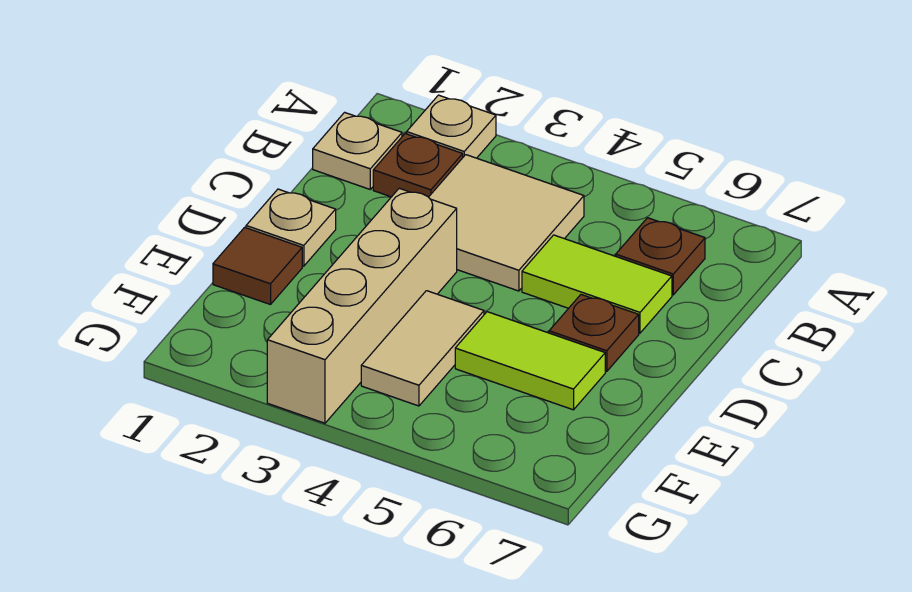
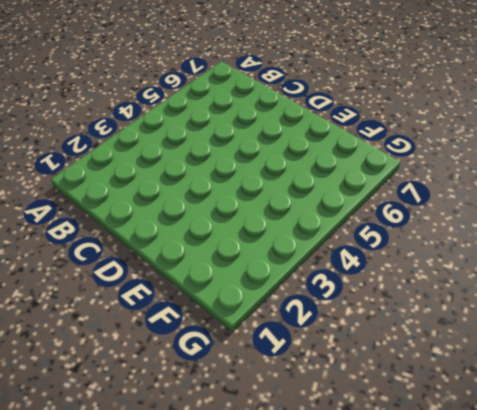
none -> tan 1x1 plate [407,95,496,158]
none -> tan 1x1 plate [313,112,402,189]
none -> brown 1x1 plate [373,134,463,197]

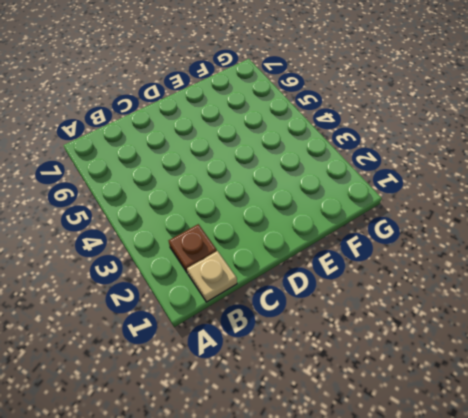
none -> tan 1x1 plate [407,95,496,158]
none -> tan 2x2 tile [429,155,584,291]
none -> brown 1x1 plate [616,218,705,295]

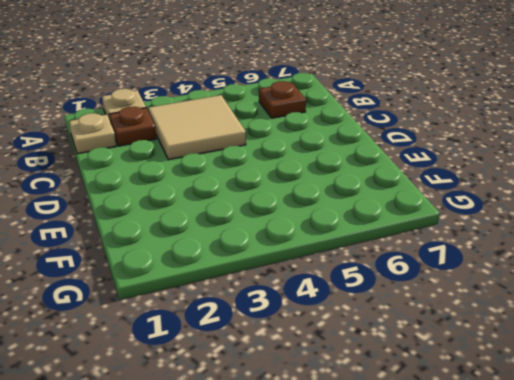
none -> lime 1x2 tile [522,235,672,333]
none -> tan 1x1 plate [246,189,336,266]
none -> tan 1x4 brick [267,188,457,423]

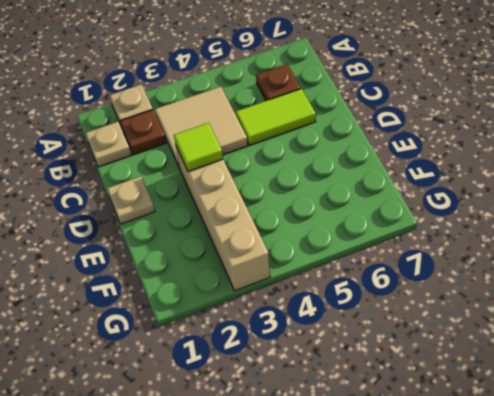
lime 1x1 tile [174,123,223,171] -> none
none -> brown 1x1 plate [549,295,639,371]
none -> brown 1x1 tile [213,227,302,305]
none -> tan 1x2 tile [361,291,484,406]

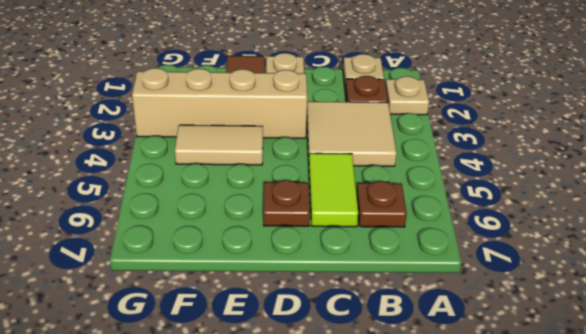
none -> lime 1x2 tile [455,312,605,410]

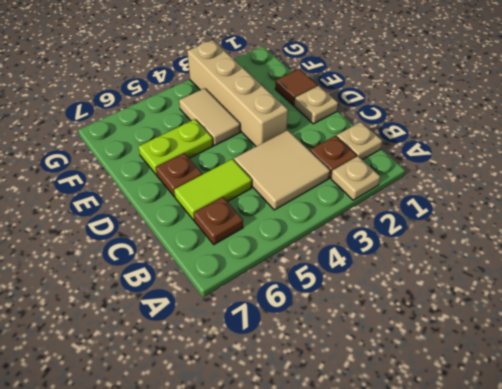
lime 1x2 plate [138,119,213,175] -> lime 1x2 tile [455,312,605,410]

